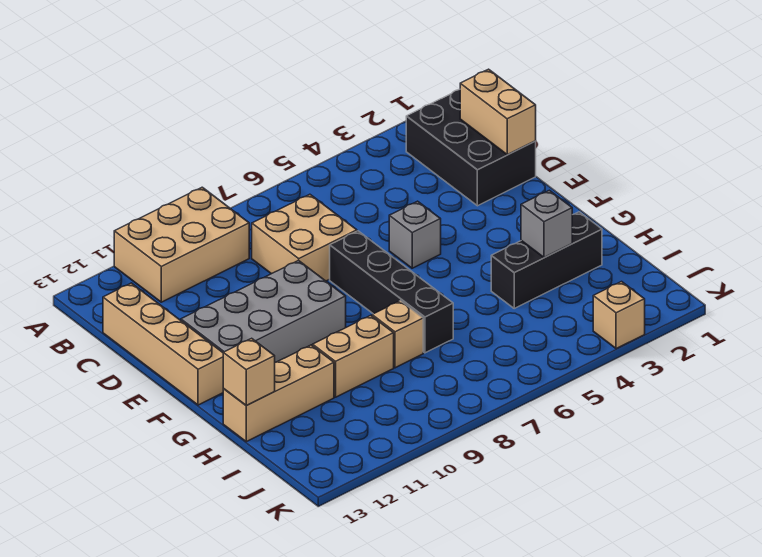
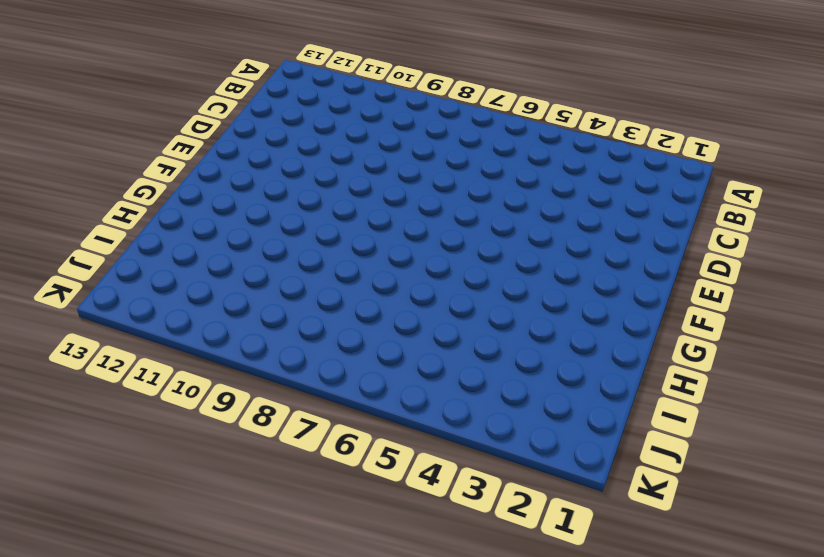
none -> tan 2x3 brick [114,187,249,302]
none -> black 2x3 brick [406,90,536,206]
none -> tan 2x2 brick [252,194,357,281]

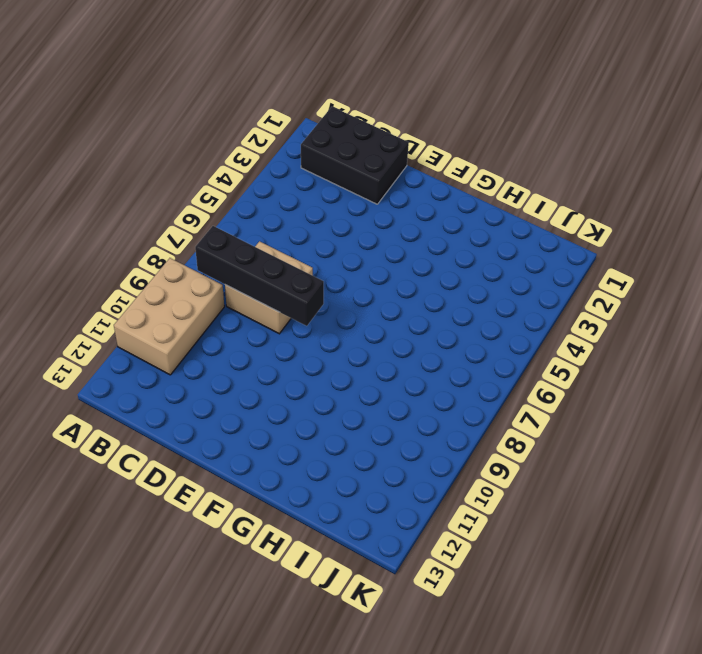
black 1x4 brick [195,226,324,326] -> black 1x4 brick moved to [330,231,453,353]
none -> tan 1x4 brick [103,283,223,405]
none -> grey 1x1 brick [389,201,441,268]
none -> grey 2x4 brick [181,260,346,362]

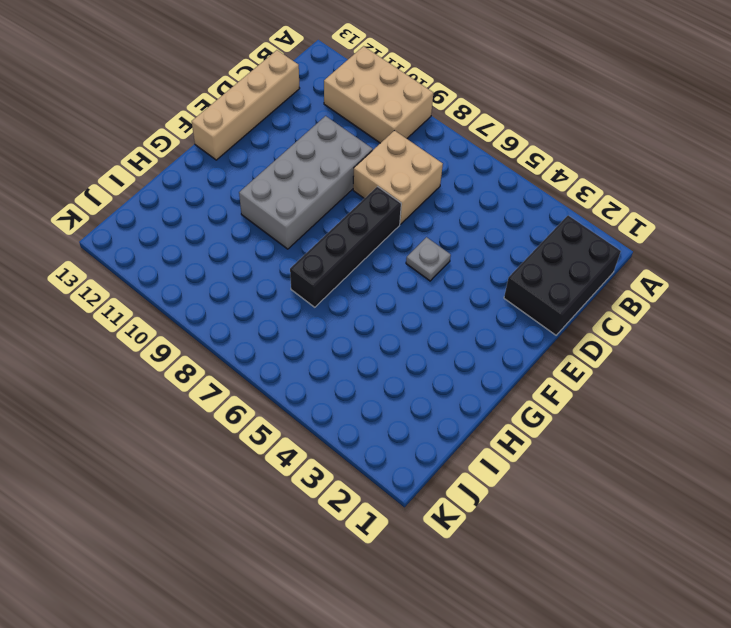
grey 2x4 brick [239,116,373,249] -> grey 2x4 brick turned to [181,260,346,362]
grey 1x1 plate [406,237,451,281] -> grey 1x1 brick [389,201,441,268]
none -> black 1x3 brick [491,212,602,308]
none -> tan 1x1 brick [372,301,423,368]
none -> tan 1x2 brick [313,315,394,397]

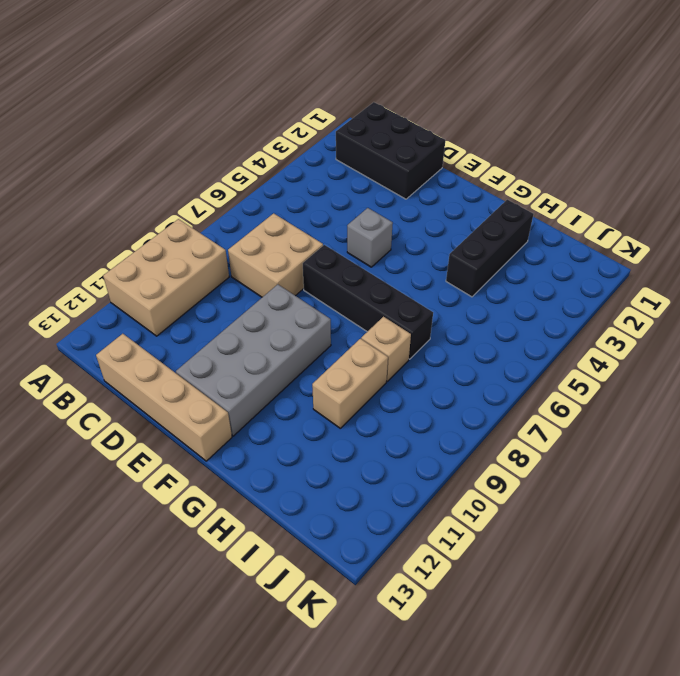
none -> tan 1x3 brick [223,345,334,442]
none -> tan 1x1 brick [593,282,645,349]
none -> tan 1x2 brick [460,69,536,155]

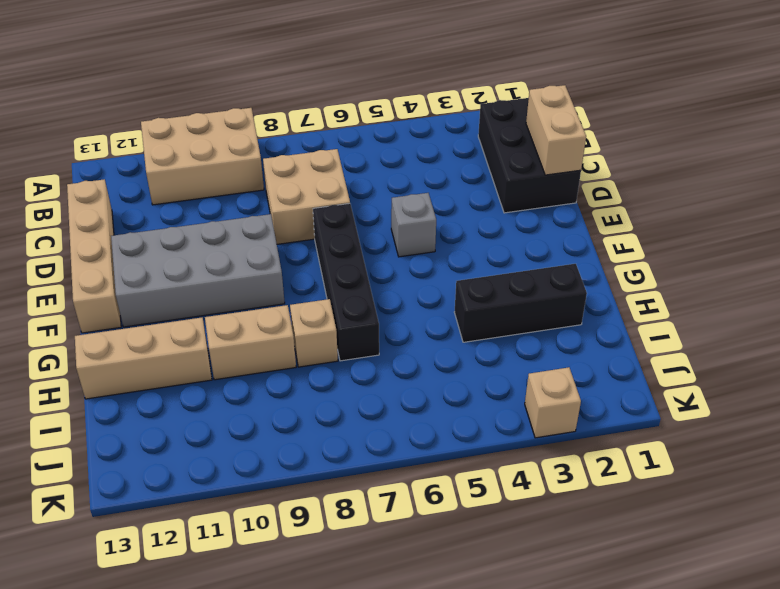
none -> grey 1x1 brick [521,190,572,258]
none -> tan 1x1 brick [223,338,275,406]

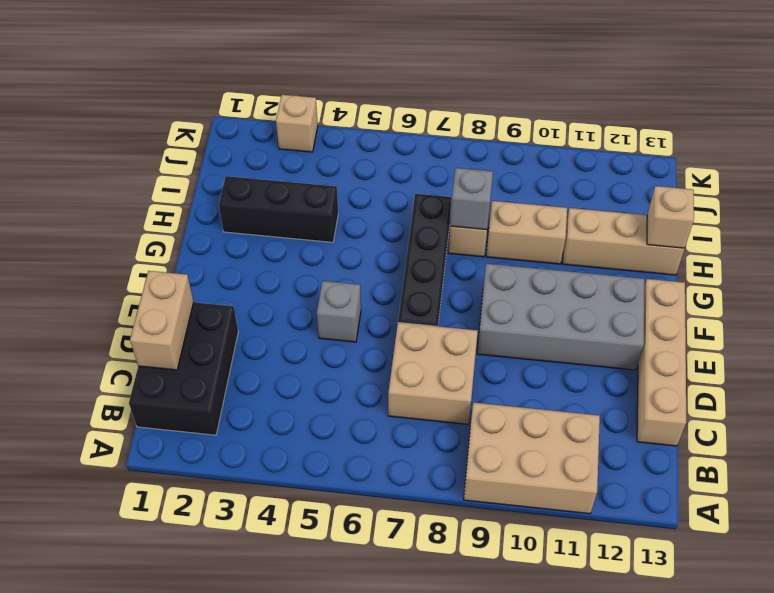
grey 1x1 brick [450,168,493,230] -> grey 1x1 brick moved to [521,190,572,258]

